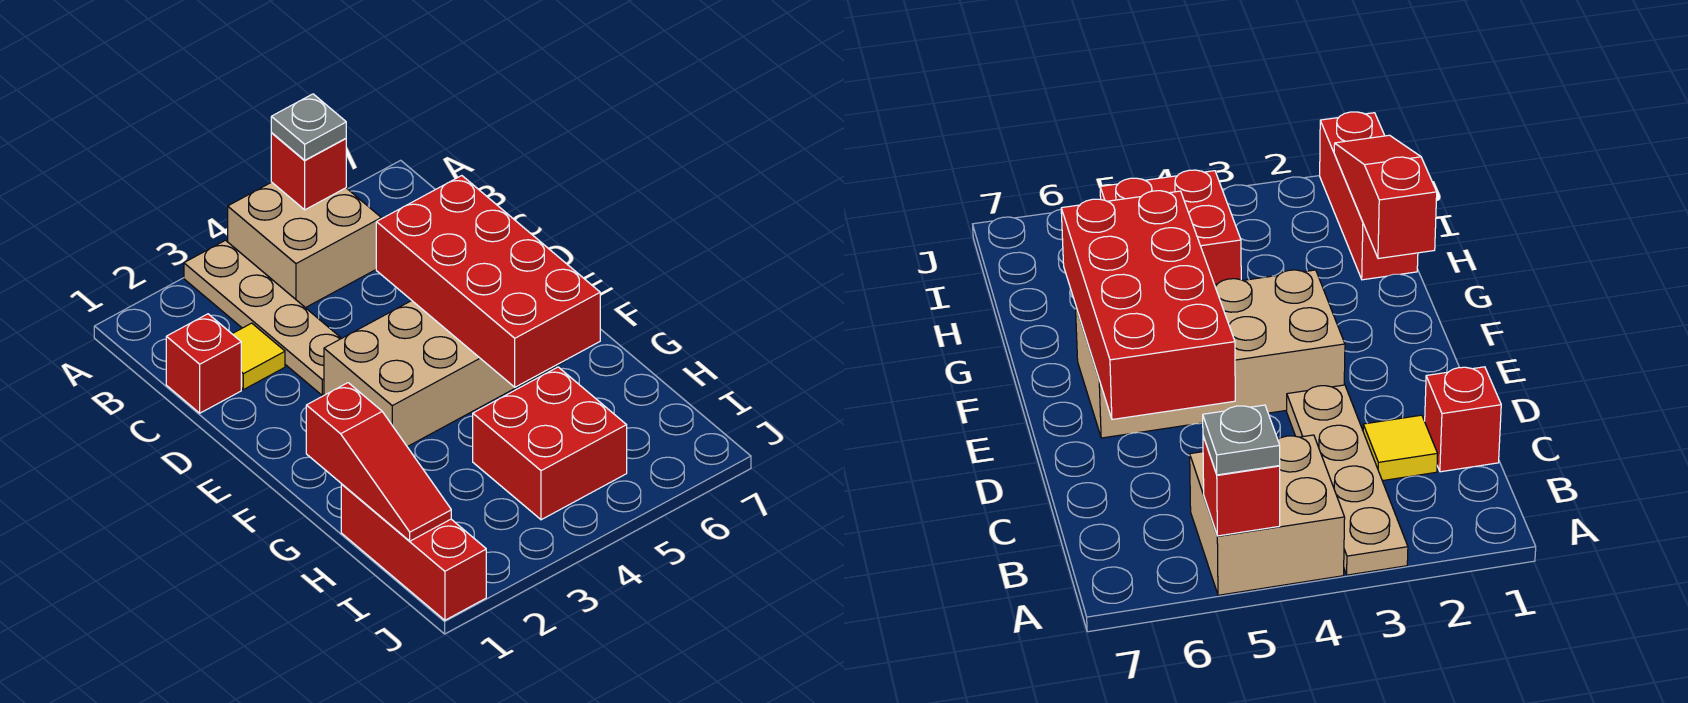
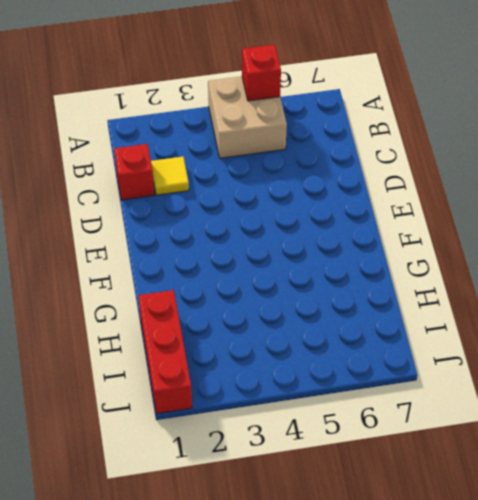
none -> tan 1x4 plate [184,240,341,395]
none -> tan 2x4 brick [324,301,565,447]

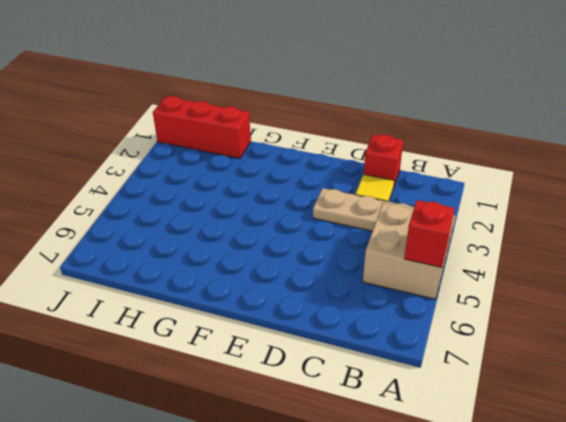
none -> tan 2x4 brick [324,301,565,447]
none -> red 2x2 brick [473,367,627,520]

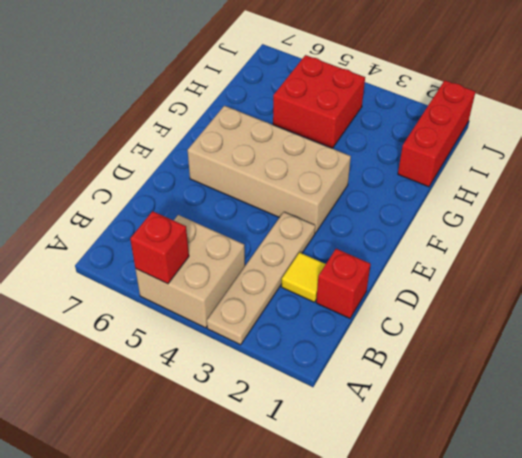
none -> red 2x4 brick [376,176,600,387]
none -> red 1x3 slope [306,383,451,541]

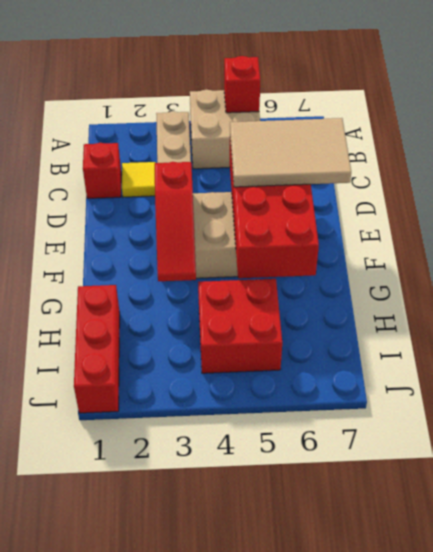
tan 2x3 tile [230,118,351,187] -> none
red 1x3 slope [155,162,196,281] -> red 1x3 slope moved to [306,383,451,541]
none -> grey 1x1 plate [271,94,346,160]

